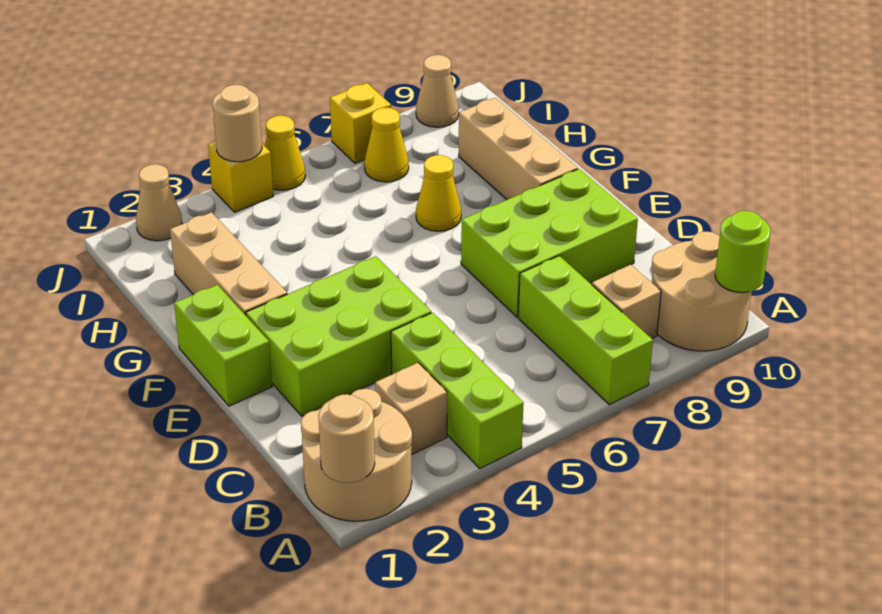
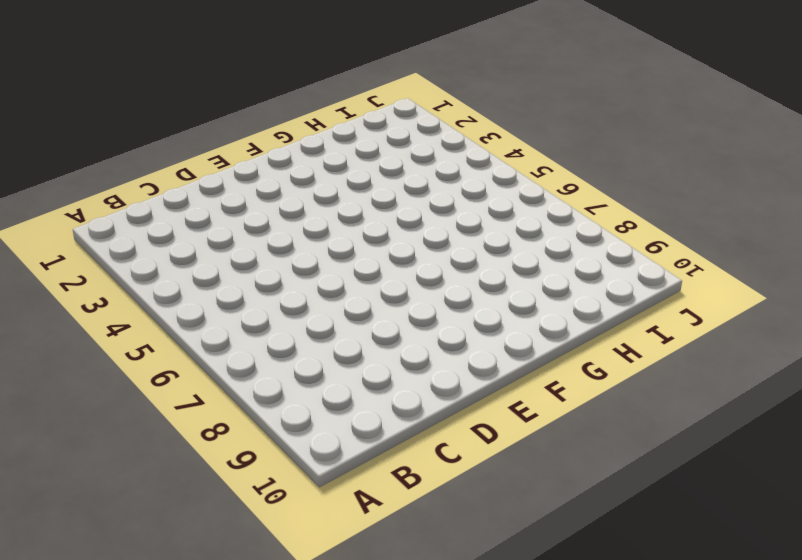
none -> tan 2x2 round brick [301,389,412,521]
none -> lime 1x3 brick [391,313,524,468]
none -> lime 1x3 brick [518,256,653,405]

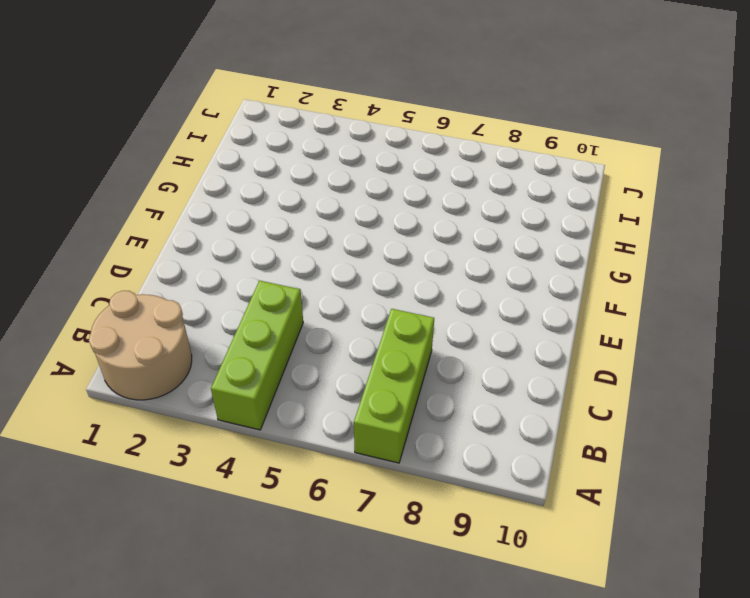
none -> tan 2x2 round brick [652,232,752,351]
none -> tan 1x1 brick [375,363,447,455]
none -> tan 1x1 brick [592,265,661,339]

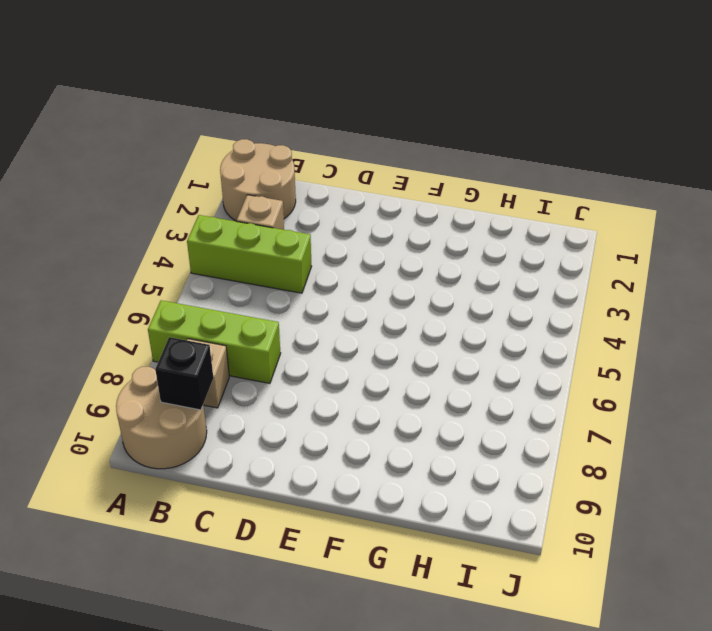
black 1x1 brick [155,337,213,410] -> none
none -> lime 2x3 brick [246,256,431,416]
none -> lime 2x3 brick [461,169,638,317]
none -> lime 1x2 brick [174,285,272,406]

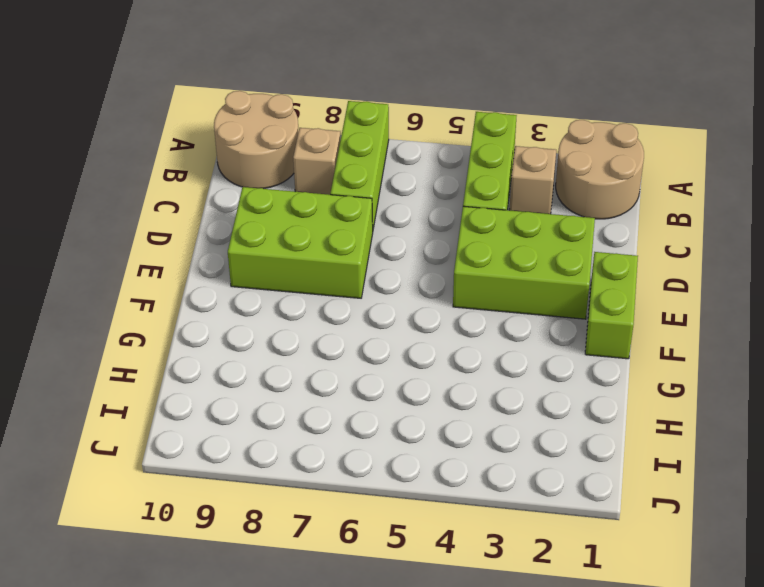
none -> tan 1x3 brick [170,212,287,315]
none -> tan 1x3 brick [459,98,578,200]
none -> yellow 1x1 cone [416,155,461,231]

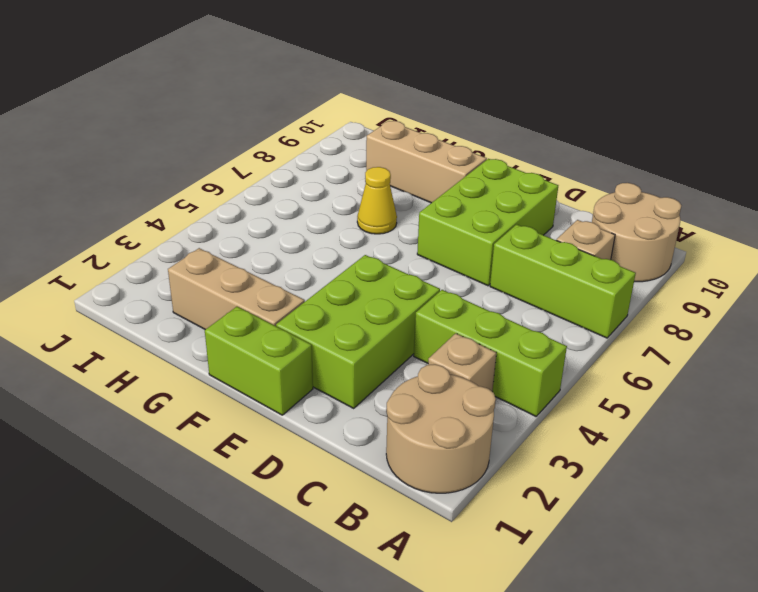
none -> yellow 1x1 cone [364,108,409,182]
none -> tan 1x1 cone [136,164,182,241]
none -> yellow 1x1 brick [208,142,273,212]

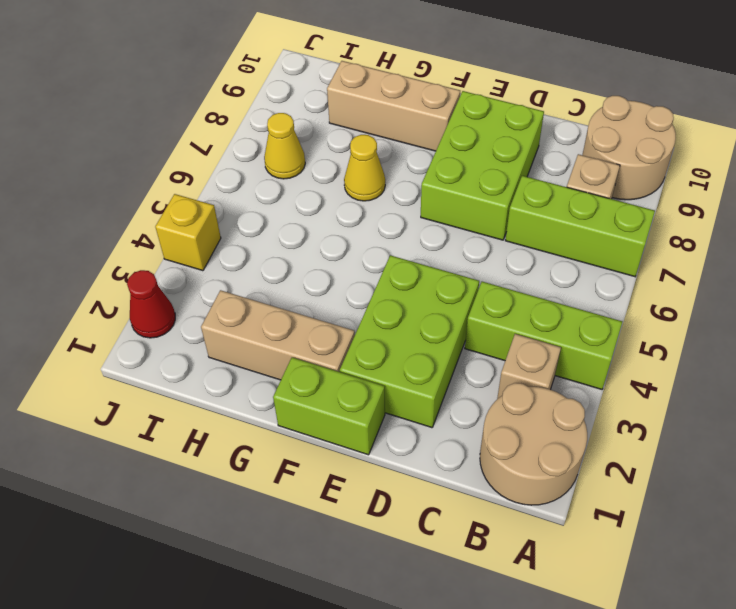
red 1x1 cone [127,270,175,338] -> tan 1x1 cone [136,164,182,241]
none -> yellow 1x1 cone [265,116,305,190]
none -> yellow 1x1 brick [330,83,391,163]
none -> tan 1x1 cone [416,55,459,127]

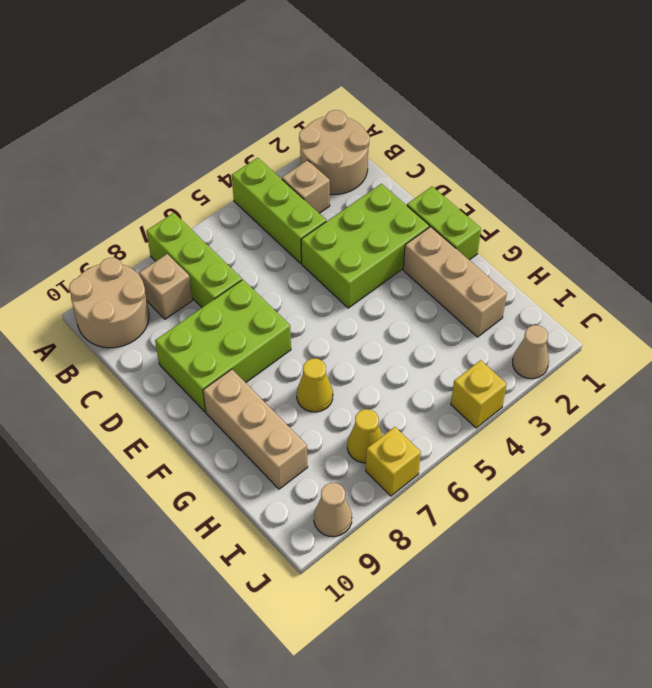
none -> yellow 1x1 cone [265,116,305,190]
none -> tan 1x1 round brick [318,394,375,483]
none -> lime 1x1 round brick [715,211,771,293]

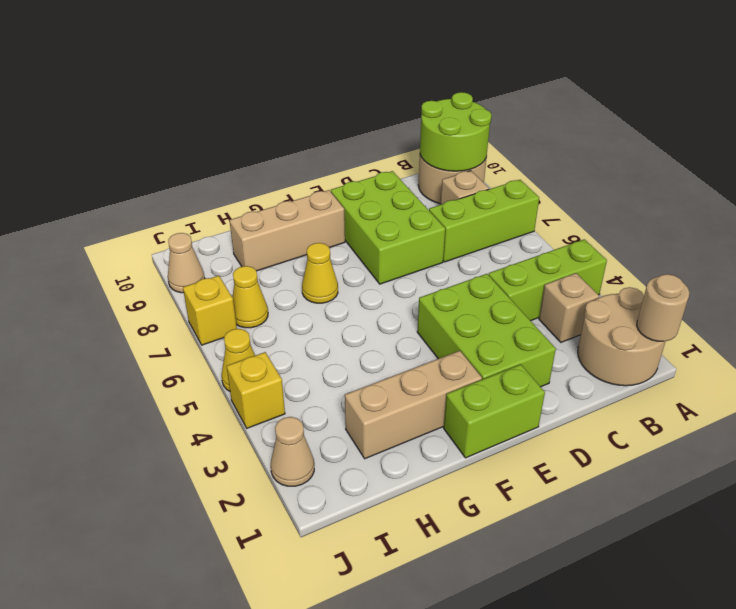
lime 2x2 round brick [420,92,492,171] -> lime 1x1 round brick [715,211,771,293]
none -> tan 1x1 round brick [213,85,262,162]

